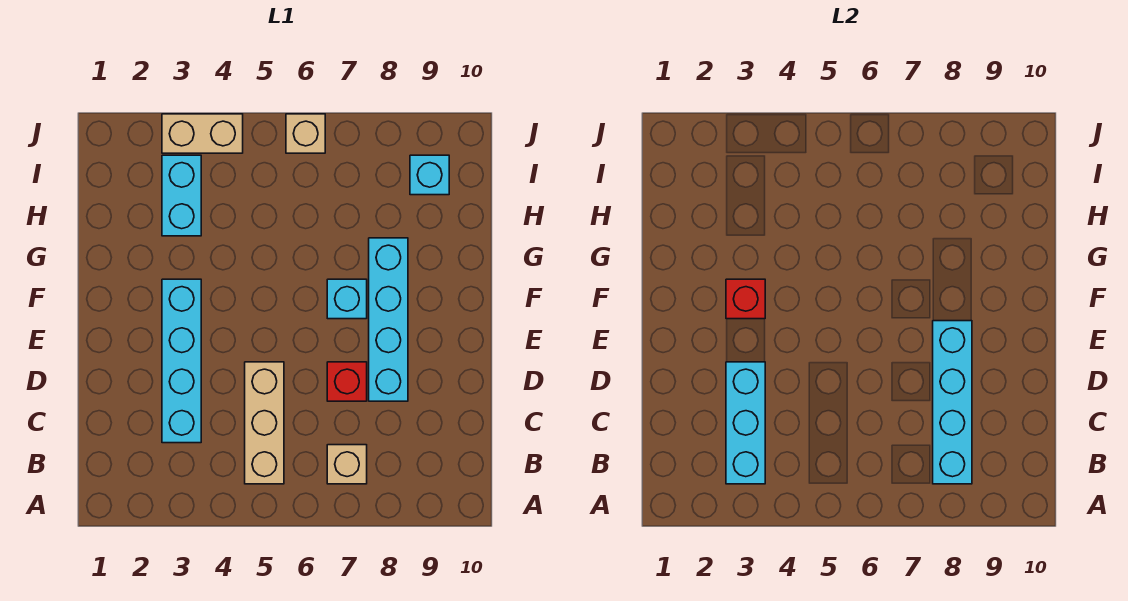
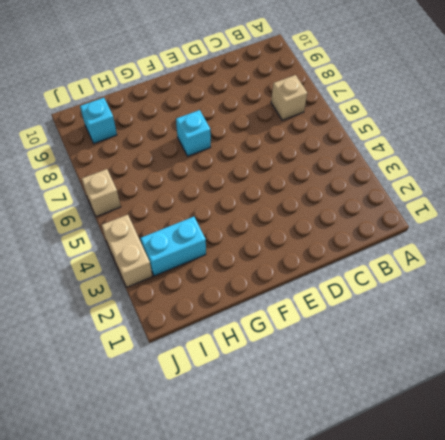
none -> tan 1x3 brick [245,362,284,484]
none -> cyan 1x4 brick [162,279,201,443]
none -> red 1x1 brick [327,362,367,401]

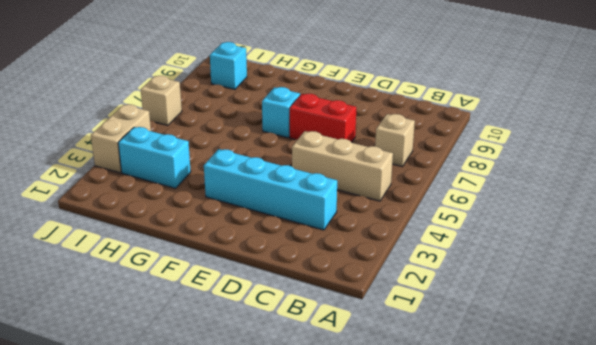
red 1x2 brick [290,94,356,142] -> red 1x1 brick [327,362,367,401]
none -> cyan 1x4 brick [369,238,408,401]
none -> cyan 1x3 brick [726,362,765,484]
none -> cyan 1x4 brick [933,321,972,484]

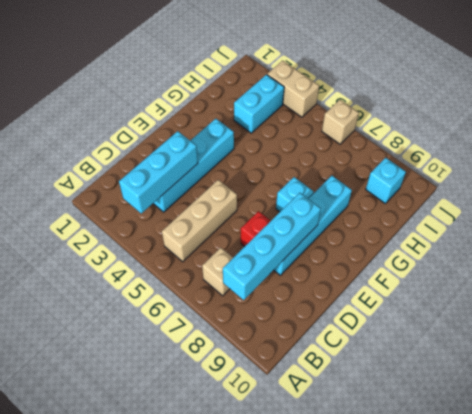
none -> red 1x1 brick [726,279,765,319]

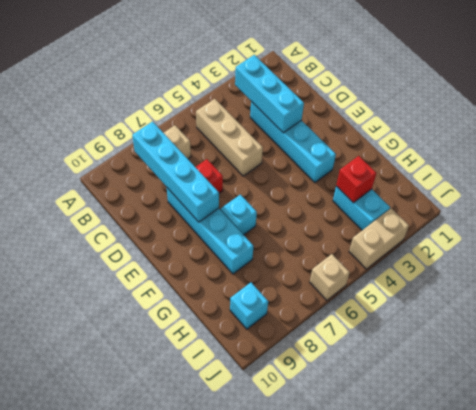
red 1x1 brick [336,156,376,203] -> red 1x1 brick moved to [726,279,765,319]

